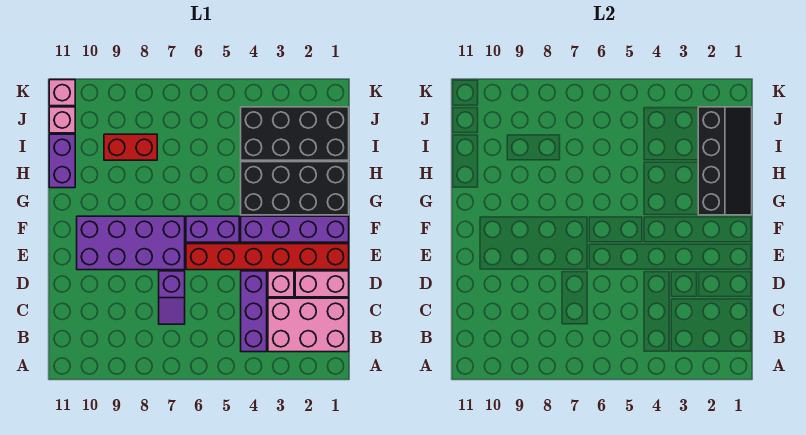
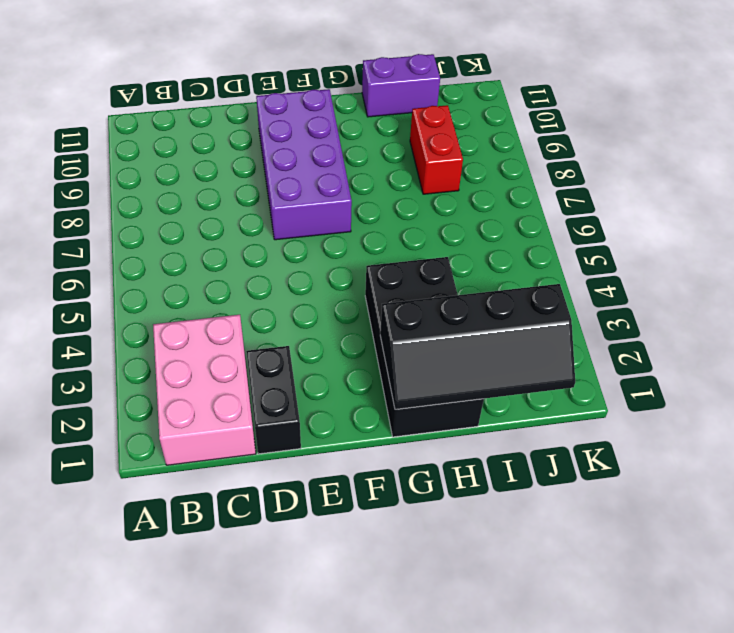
black 1x2 brick [246,346,301,454] -> pink 1x2 brick [295,271,349,297]
none -> purple 1x3 brick [241,271,267,352]
none -> purple 1x2 slope [159,271,185,324]
none -> pink 1x1 brick [268,271,294,297]

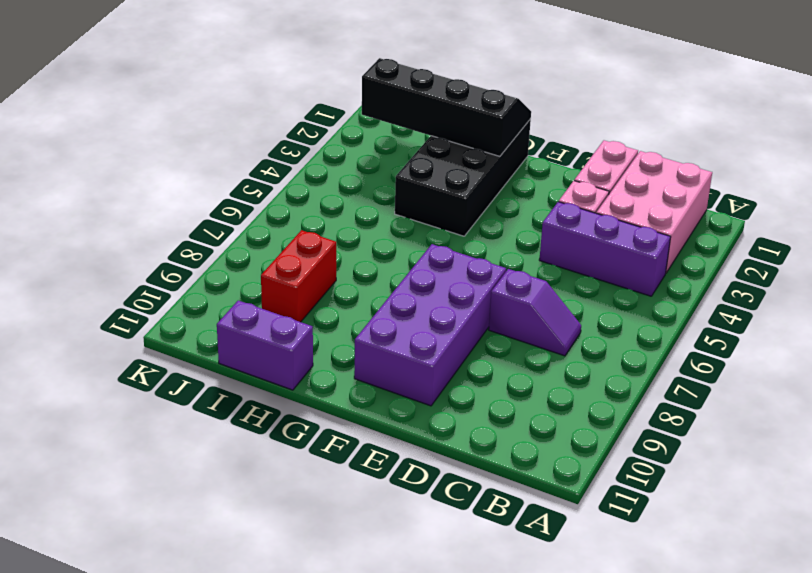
none -> red 1x6 brick [186,244,349,270]
none -> purple 1x4 brick [241,216,349,242]
none -> purple 1x2 brick [186,216,239,242]

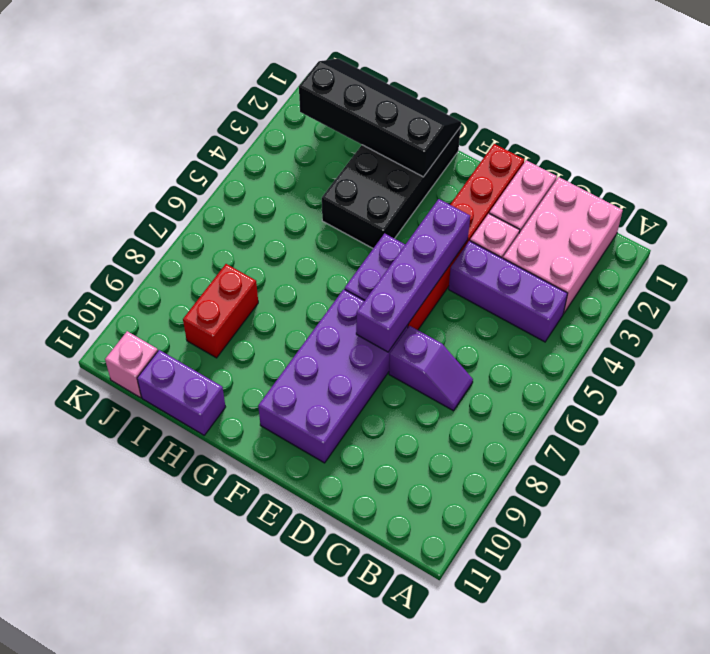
purple 1x4 brick [356,199,470,352] -> purple 1x4 brick moved to [241,216,349,242]
none -> black 2x4 brick [241,107,349,160]
none -> pink 1x1 brick [49,80,75,106]

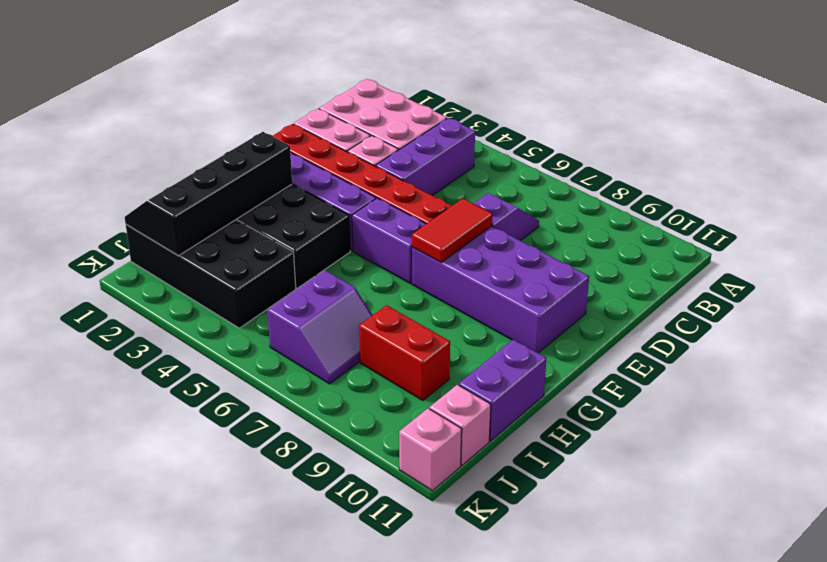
red 1x2 tile [412,199,492,262] -> none
purple 2x2 slope [267,270,372,384] -> none

